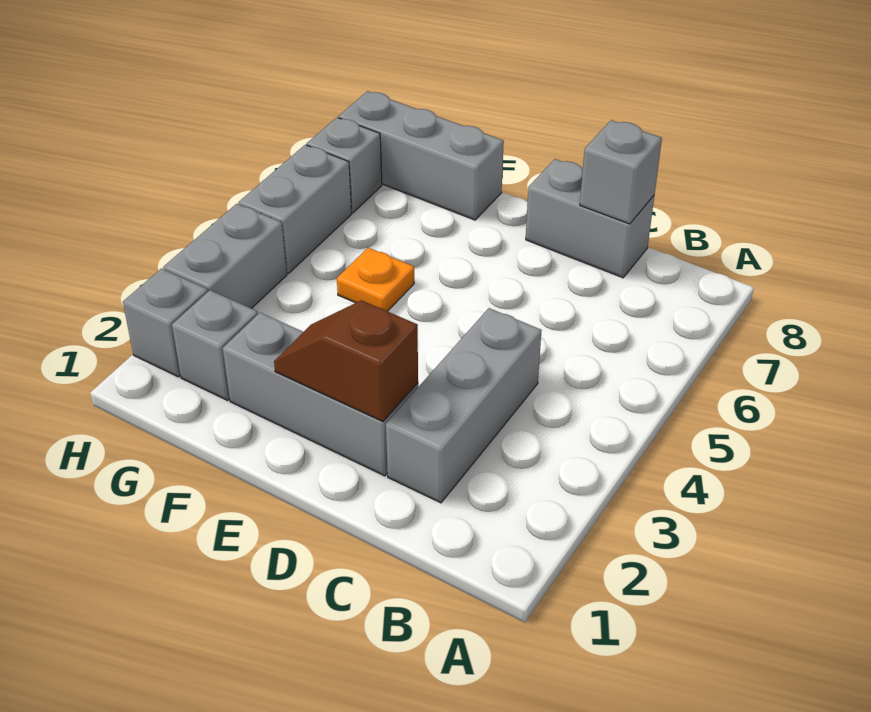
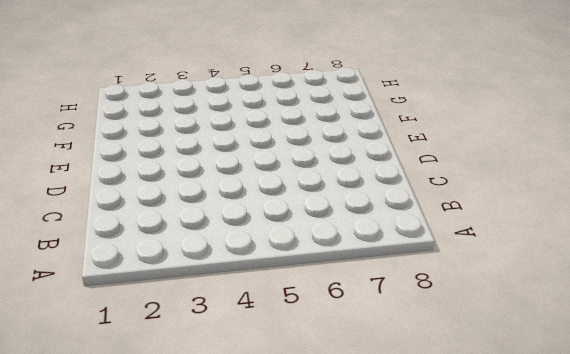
none -> grey 1x3 brick [386,308,542,503]
none -> grey 1x2 brick [526,159,654,278]
none -> grey 1x3 brick [223,313,418,476]

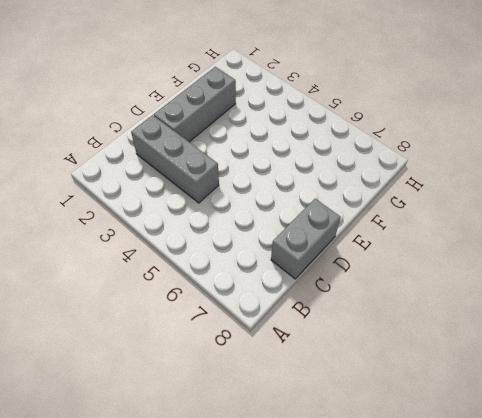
none -> orange 1x1 plate [337,248,414,311]
none -> grey 1x3 brick [338,91,504,220]
none -> grey 1x1 brick [172,290,258,400]

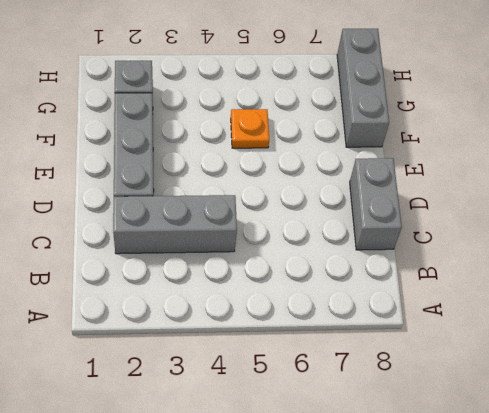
none -> grey 1x1 brick [123,269,208,377]
none -> grey 1x2 brick [163,204,287,309]
none -> grey 1x2 brick [239,145,352,274]

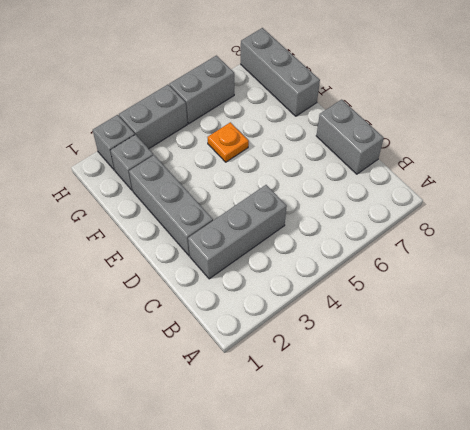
none -> grey 1x1 brick [307,117,382,213]
none -> grey 1x1 brick [580,120,662,224]
none -> brown 1x2 slope [274,300,418,422]

